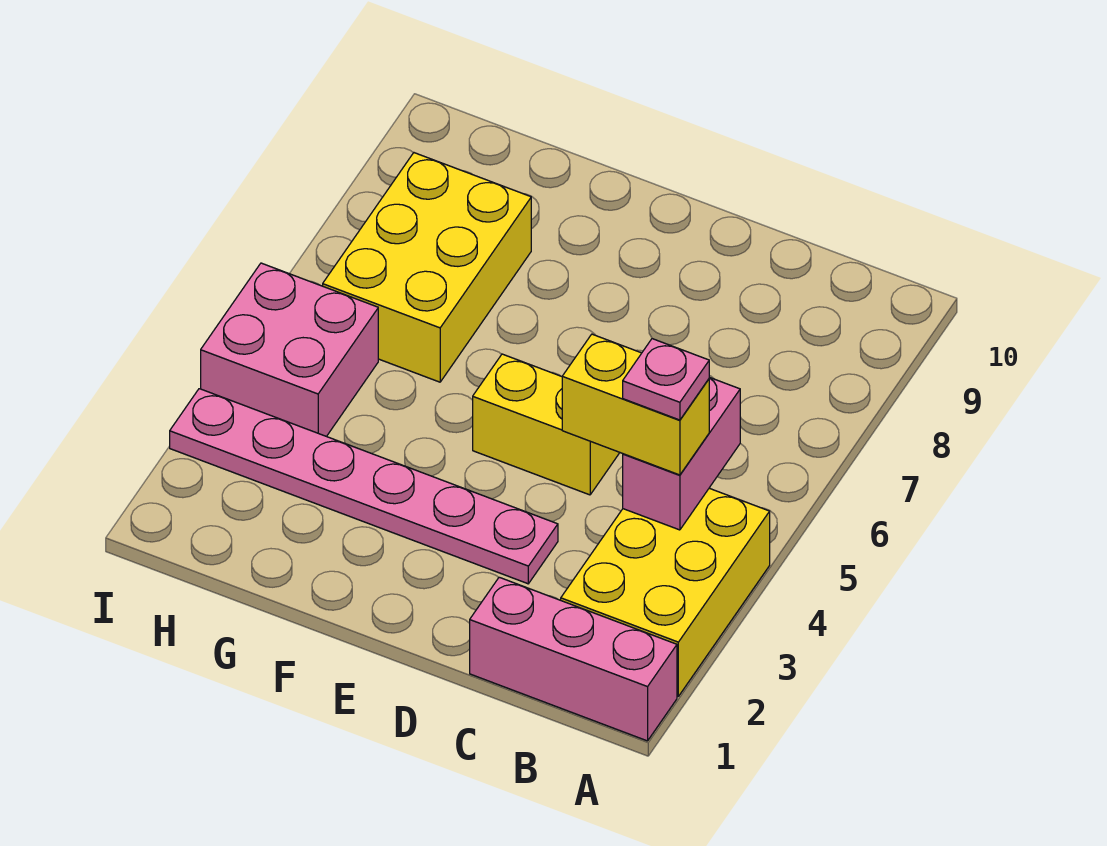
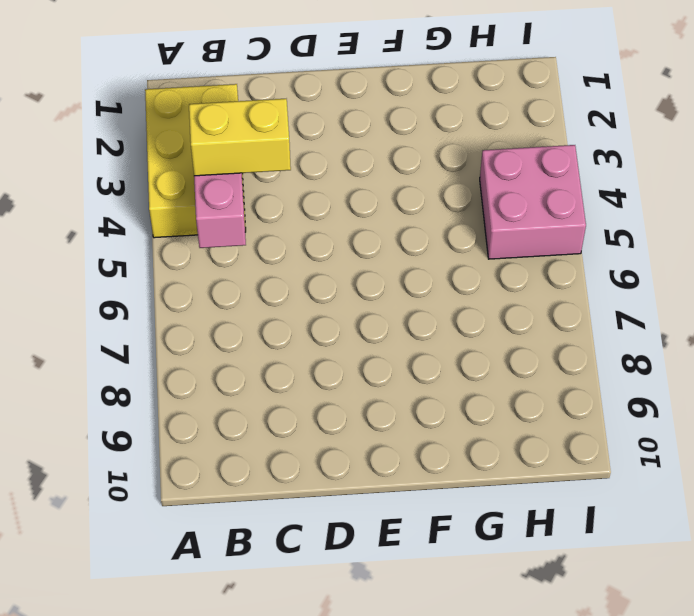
none -> pink 1x3 brick [470,577,677,741]
none -> pink 1x6 plate [170,389,558,584]

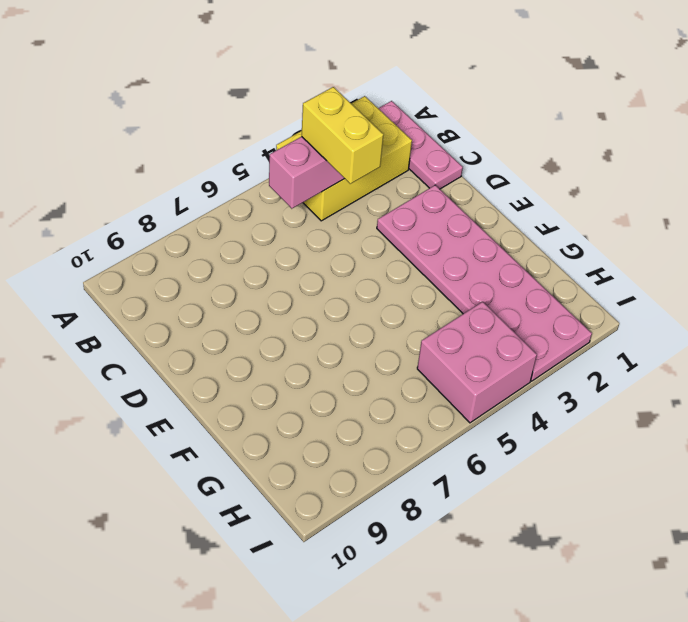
pink 1x3 plate [378,101,463,189] -> pink 1x3 brick [470,577,677,741]
pink 2x6 plate [377,185,592,381] -> pink 1x6 plate [170,389,558,584]
none -> yellow 1x2 brick [473,354,620,495]
none -> yellow 2x3 brick [323,153,531,382]

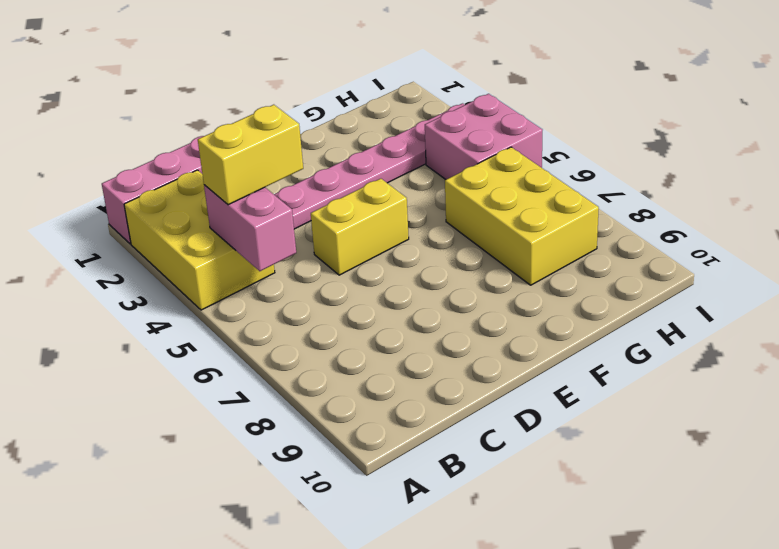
none -> pink 1x1 plate [623,339,709,420]

